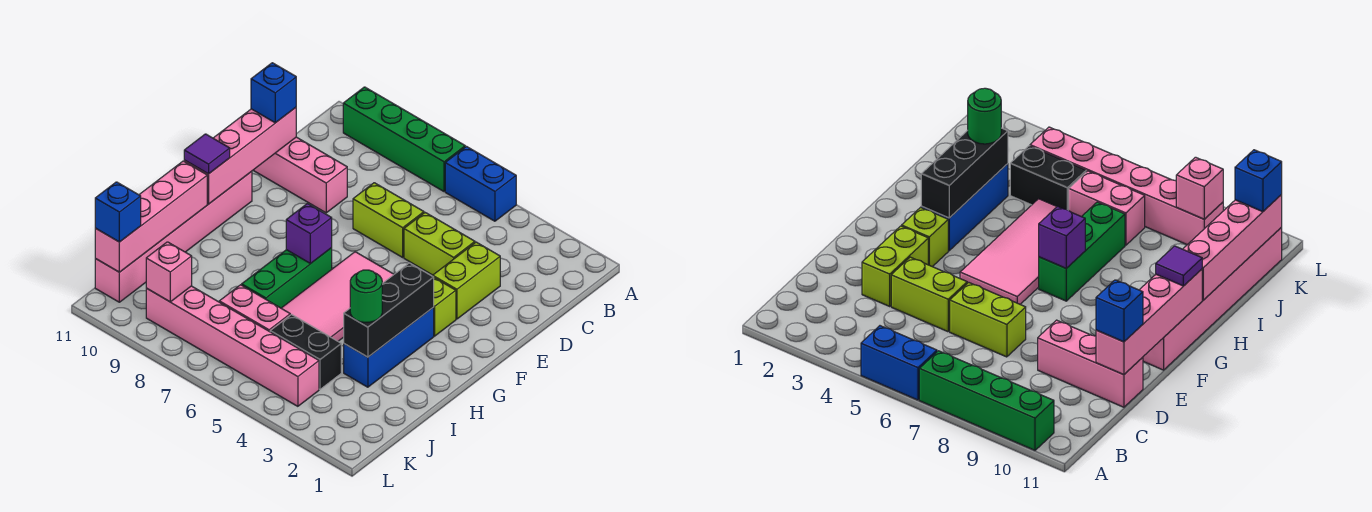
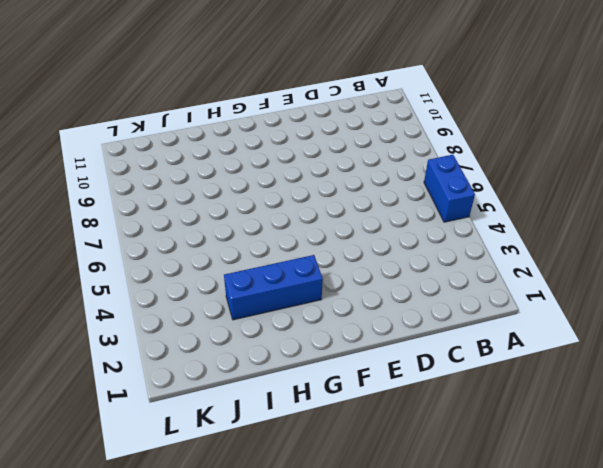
none -> green 1x4 brick [343,87,465,191]
none -> lime 1x2 brick [433,242,500,319]
none -> lime 1x2 brick [404,213,475,275]

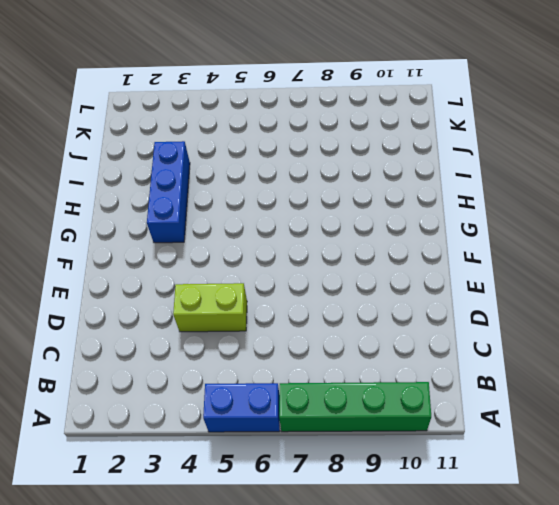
none -> lime 1x2 brick [433,242,500,319]
none -> lime 1x2 brick [353,183,424,257]
none -> pink 1x3 brick [253,137,347,213]

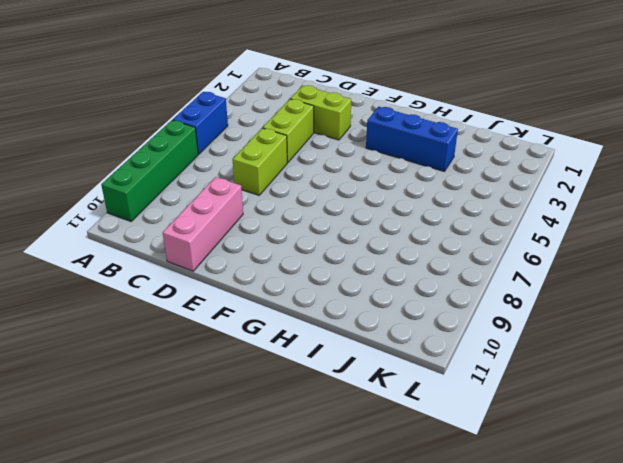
none -> lime 1x1 brick [433,278,456,336]
none -> pink 2x4 tile [281,252,394,341]
none -> pink 1x6 brick [95,171,252,302]

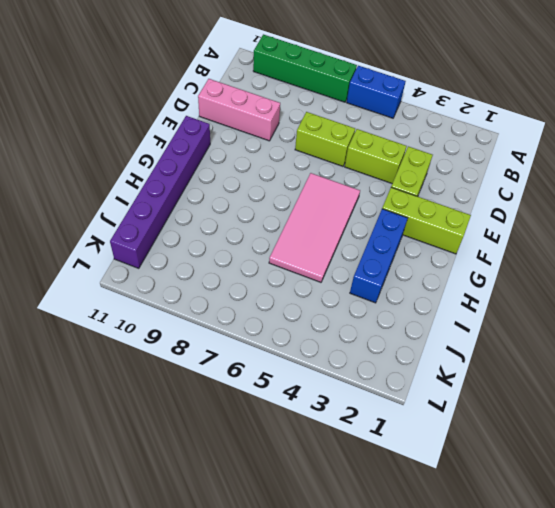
lime 1x3 brick [382,187,471,254] -> lime 1x1 brick [433,278,456,336]
purple 1x6 brick [110,116,210,268] -> pink 1x6 brick [95,171,252,302]
none -> green 1x3 brick [242,248,332,308]
none -> black 1x2 brick [270,315,341,389]
none -> pink 1x2 brick [219,285,290,332]

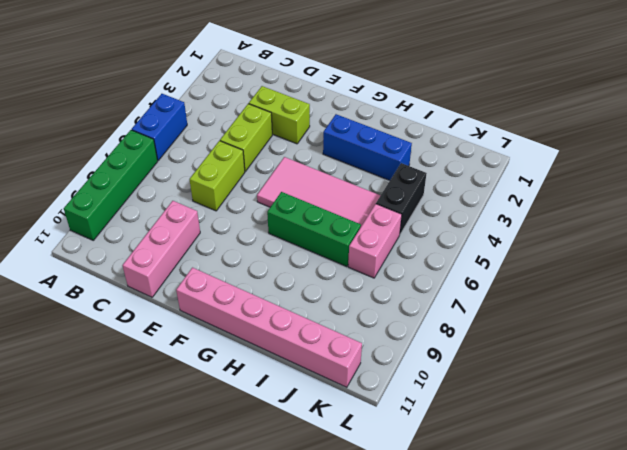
none -> lime 1x1 brick [433,278,456,336]
none -> pink 1x6 brick [146,286,319,406]
none -> pink 1x4 brick [184,108,296,204]

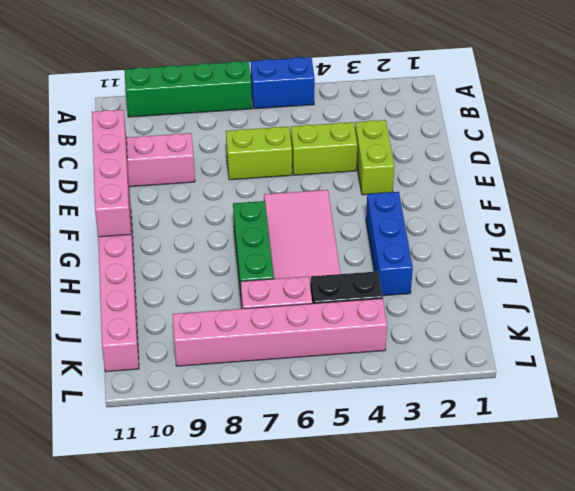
none -> lime 1x1 brick [433,278,456,336]
none -> black 1x3 brick [344,263,434,357]
none -> purple 1x1 brick [286,204,332,264]

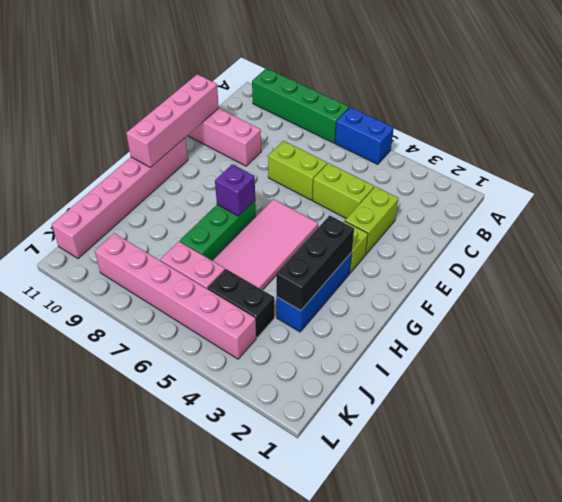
none -> pink 1x4 brick [95,161,207,272]
none -> pink 1x1 brick [146,242,192,302]
none -> blue 1x1 brick [251,63,296,123]

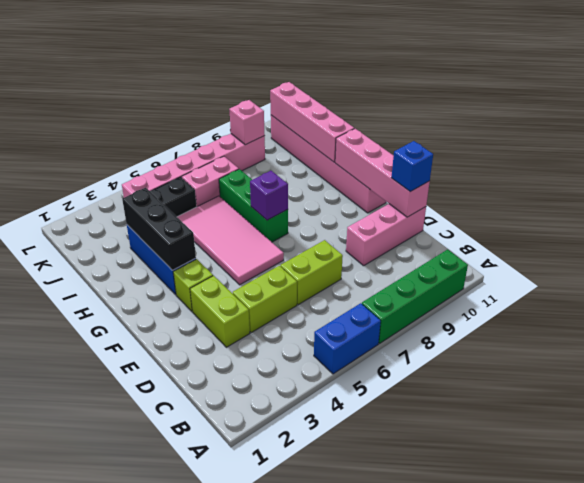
none -> purple 1x1 tile [184,134,230,174]
none -> green 1x1 round brick [350,270,382,323]
none -> blue 1x1 brick [95,182,141,242]

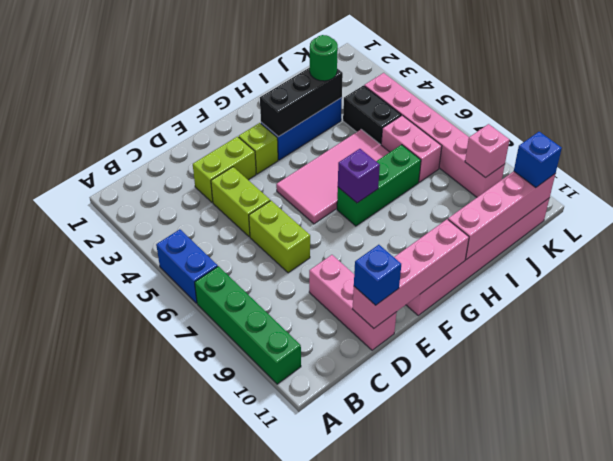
none -> purple 1x1 tile [184,134,230,174]

